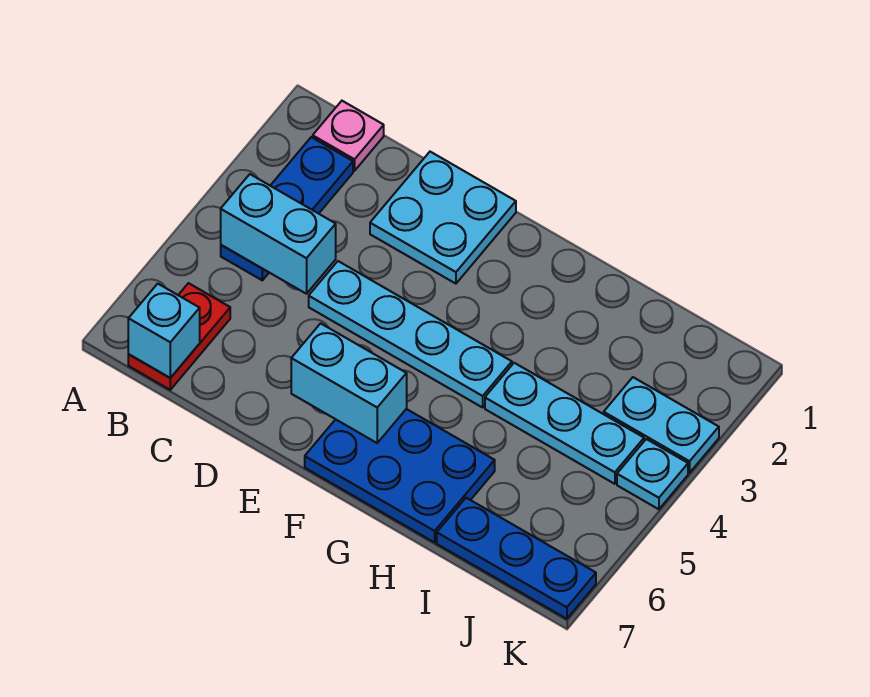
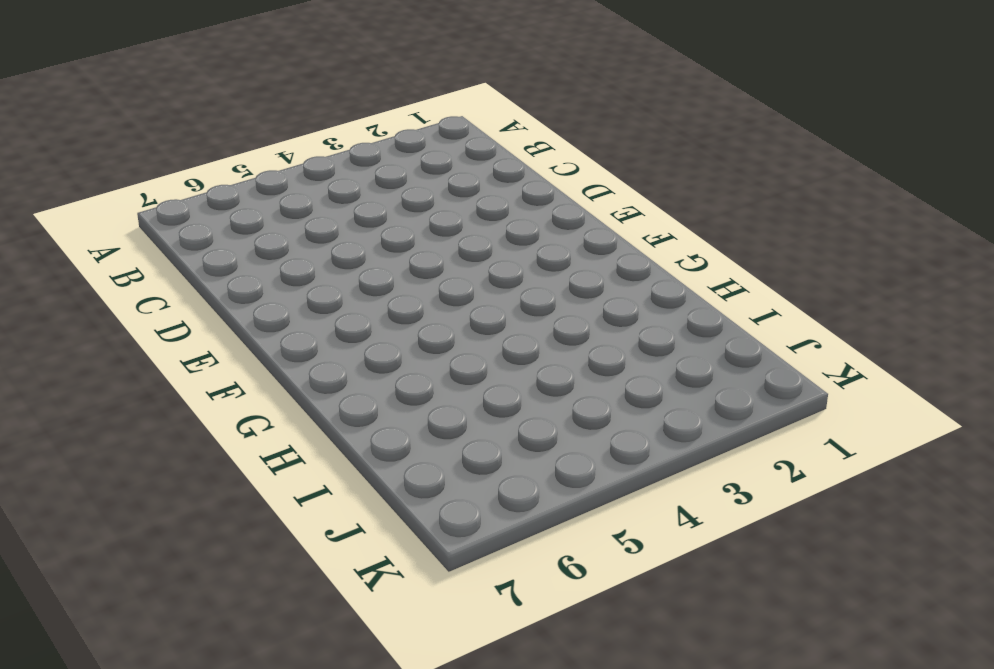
none -> pink 1x1 plate [313,101,384,171]
none -> blue 1x3 plate [221,137,353,280]
none -> red 1x2 plate [128,283,230,390]

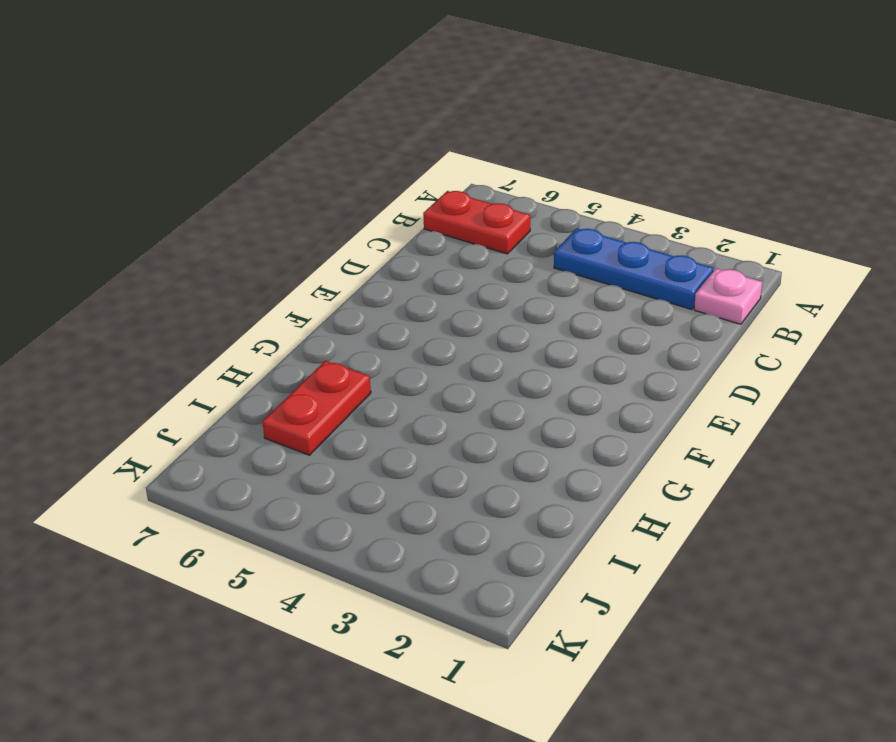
red 1x2 plate [262,361,371,455] -> blue 2x3 plate [305,409,495,542]
none -> cyan 2x2 plate [370,152,516,284]
none -> cyan 1x4 plate [309,261,512,407]
none -> cyan 1x3 plate [485,363,644,484]

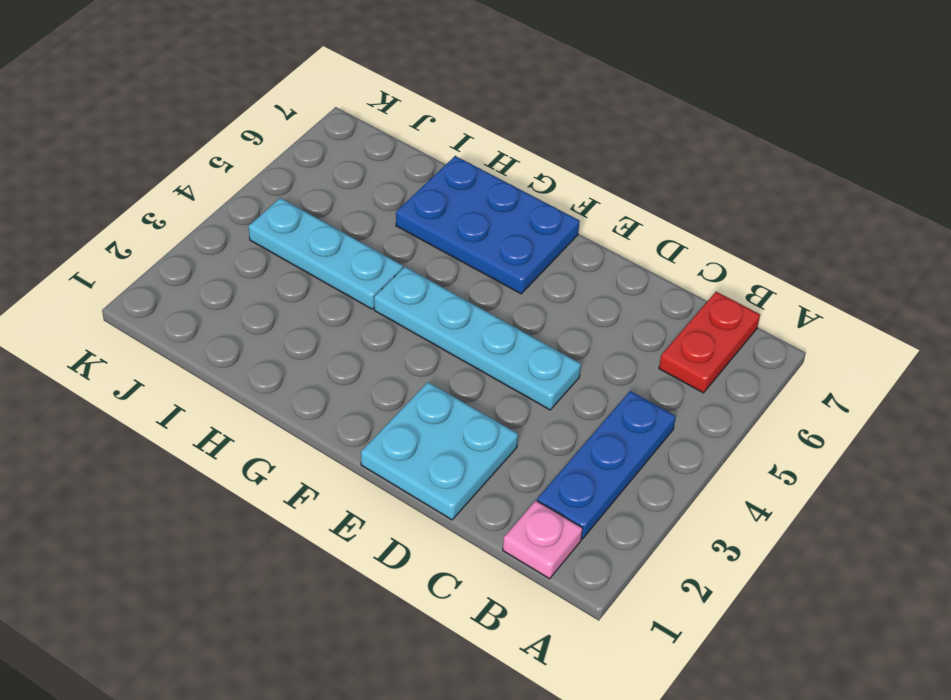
none -> blue 1x3 plate [437,498,596,619]
none -> cyan 1x2 plate [604,377,719,473]
none -> cyan 1x1 plate [617,439,688,509]

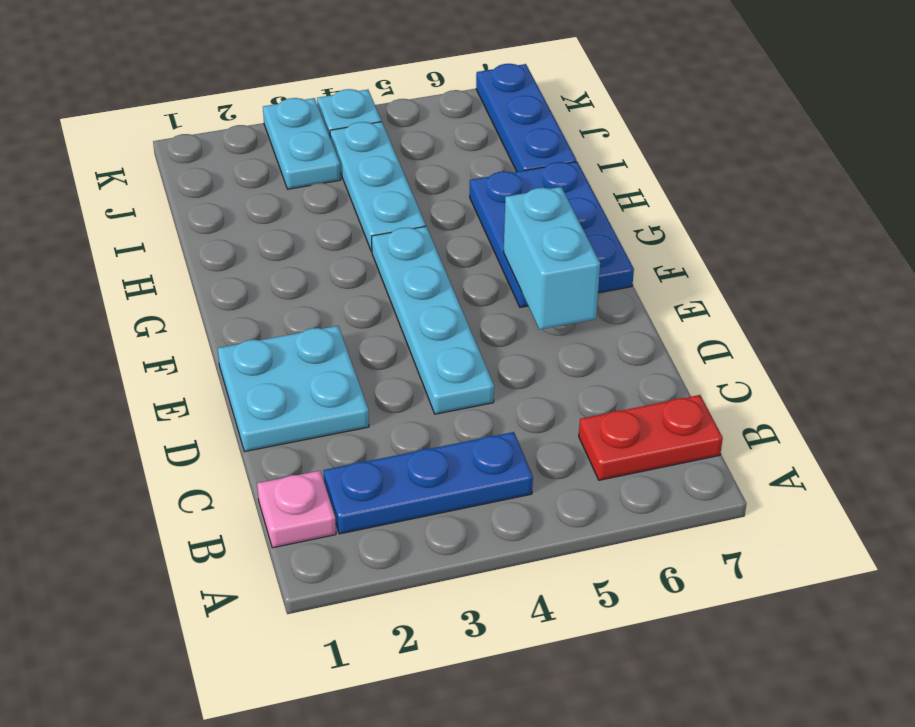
none -> cyan 1x2 brick [221,174,336,294]
none -> cyan 1x1 brick [128,284,200,378]

